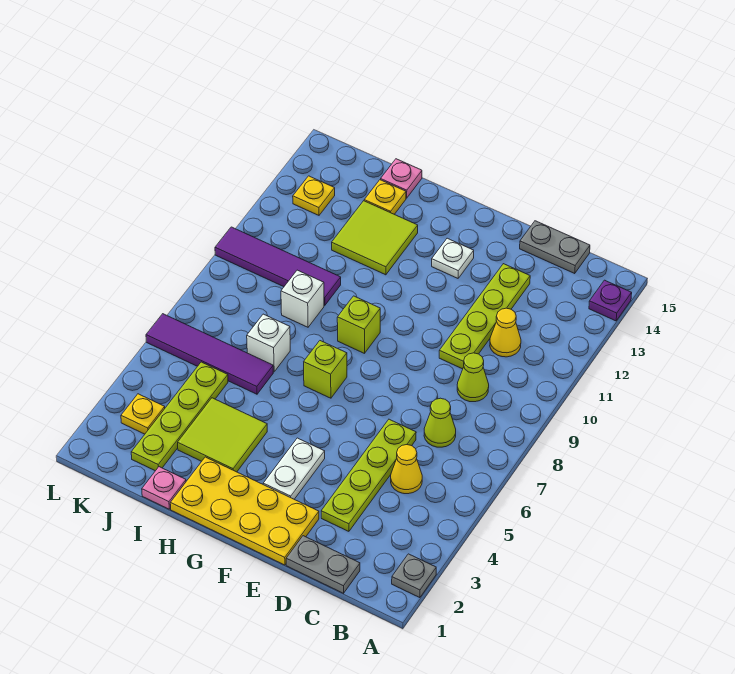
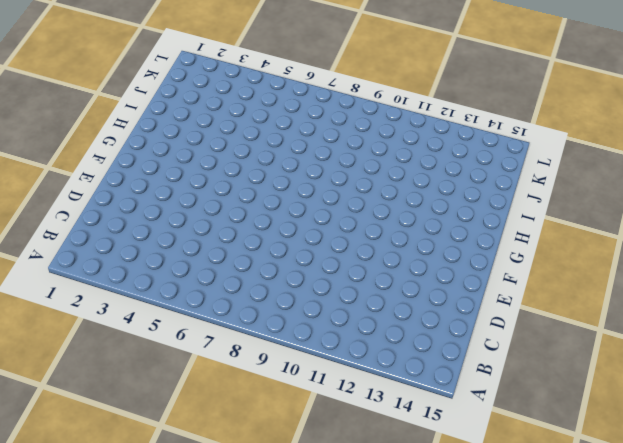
none -> grey 1x1 plate [392,554,436,598]
none -> purple 1x1 plate [589,280,632,321]
none -> grey 1x2 plate [286,536,360,593]

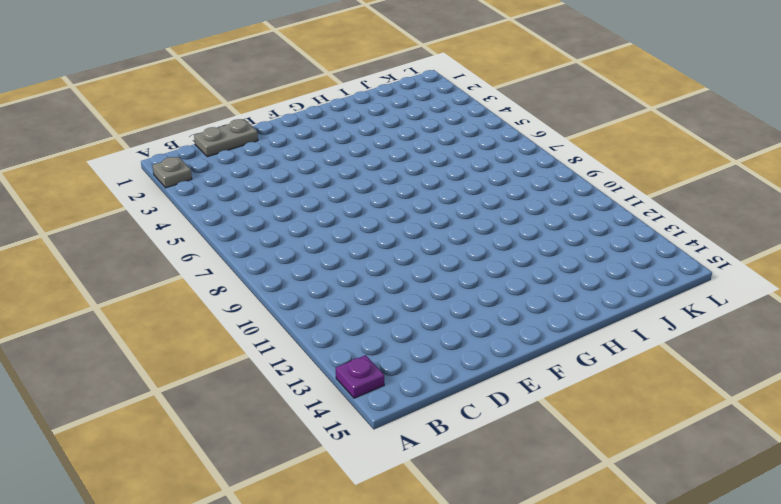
none -> yellow 1x1 cone [391,445,422,494]
none -> lime 1x1 cone [424,398,456,447]
none -> lime 1x1 cone [457,353,489,402]

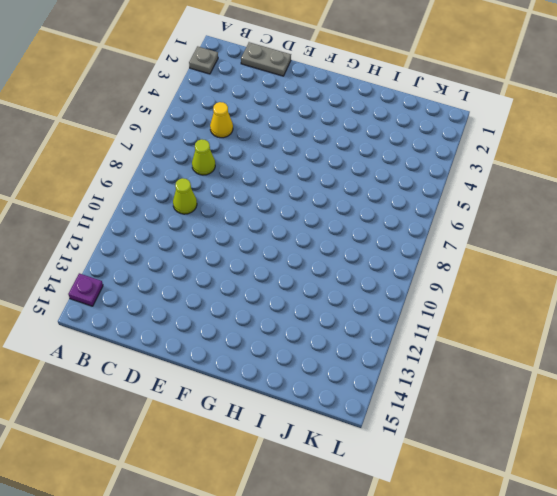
none -> yellow 1x1 cone [490,308,521,357]
none -> grey 1x2 plate [520,221,590,273]
none -> lime 1x4 plate [321,419,416,531]

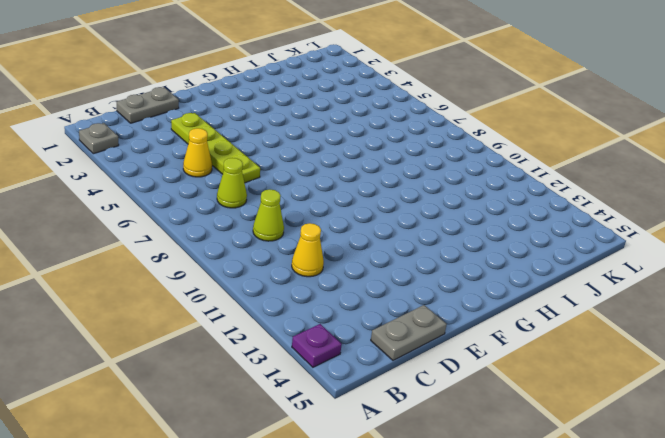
none -> lime 1x4 plate [439,264,530,369]
none -> yellow 2x4 plate [170,457,319,565]
none -> white 1x2 plate [263,438,325,499]

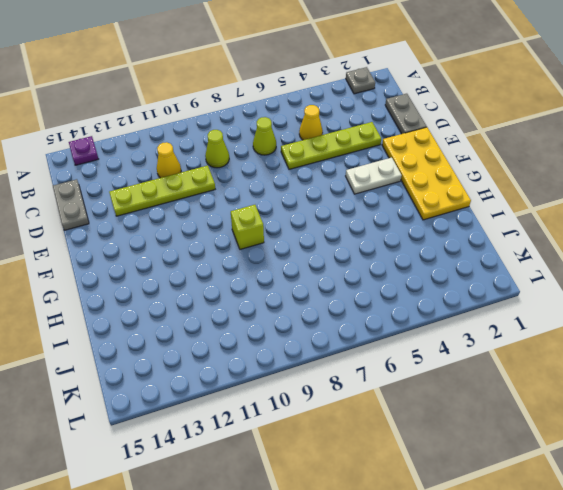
none -> white 1x1 plate [432,238,474,278]
none -> lime 1x1 brick [304,341,347,398]
none -> lime 2x2 tile [178,398,267,472]

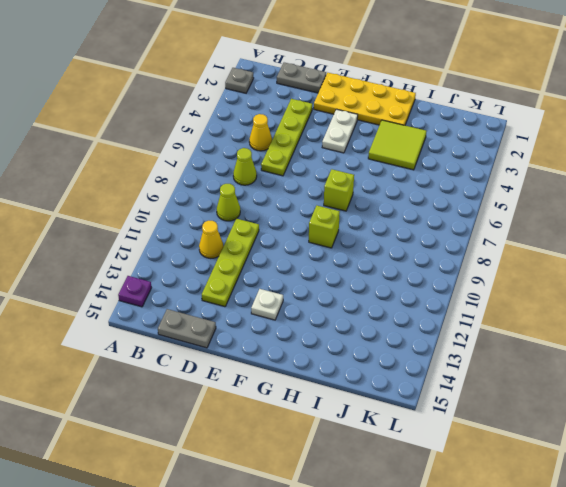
none -> lime 2x2 tile [332,201,418,275]
none -> pink 1x1 plate [142,467,186,509]
none -> purple 1x4 tile [146,314,273,394]

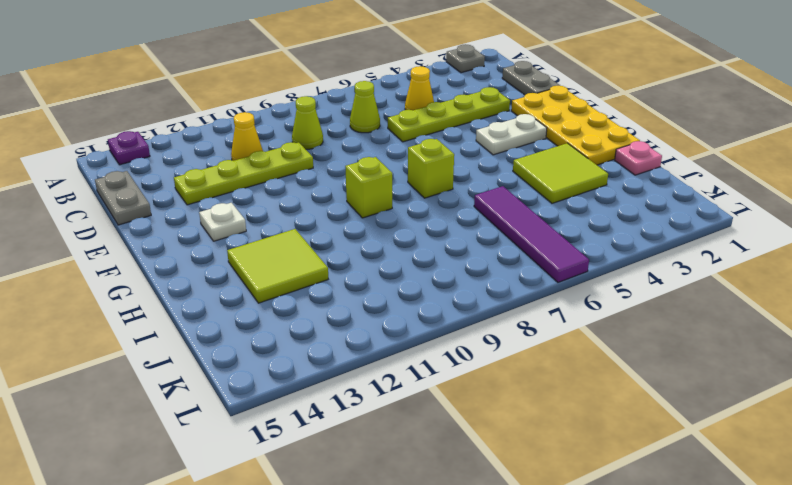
none -> white 1x1 brick [247,314,290,372]
none -> white 1x1 brick [281,270,324,327]
none -> purple 1x4 tile [215,227,341,305]

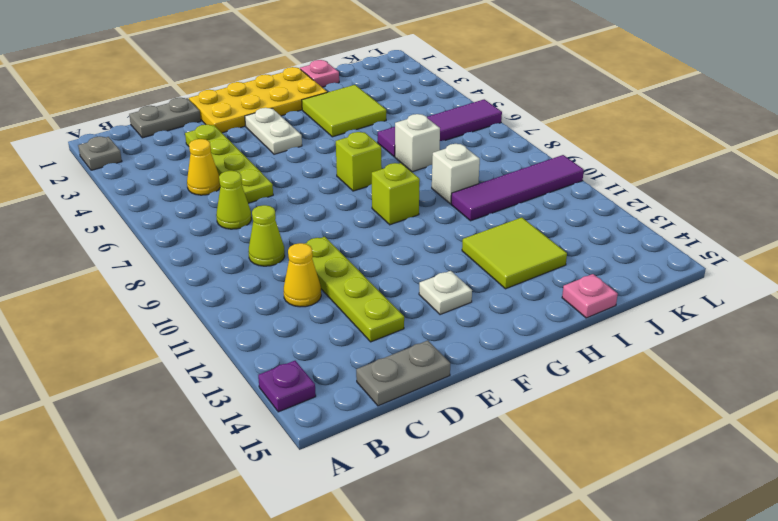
none -> yellow 1x1 plate [364,180,406,214]
none -> lime 1x4 plate [131,362,228,471]
none -> yellow 1x1 plate [121,394,165,434]

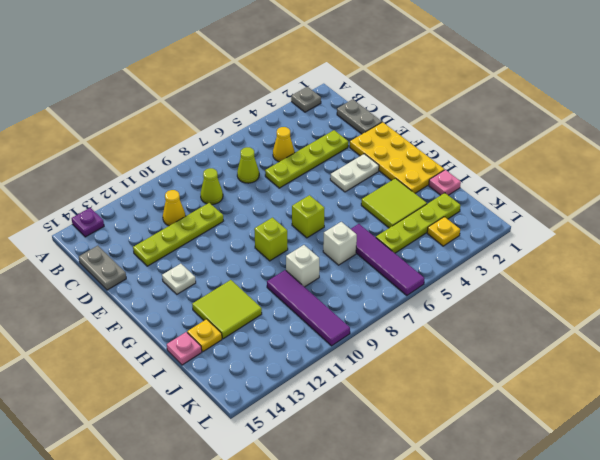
none -> yellow 1x1 plate [293,176,335,215]

